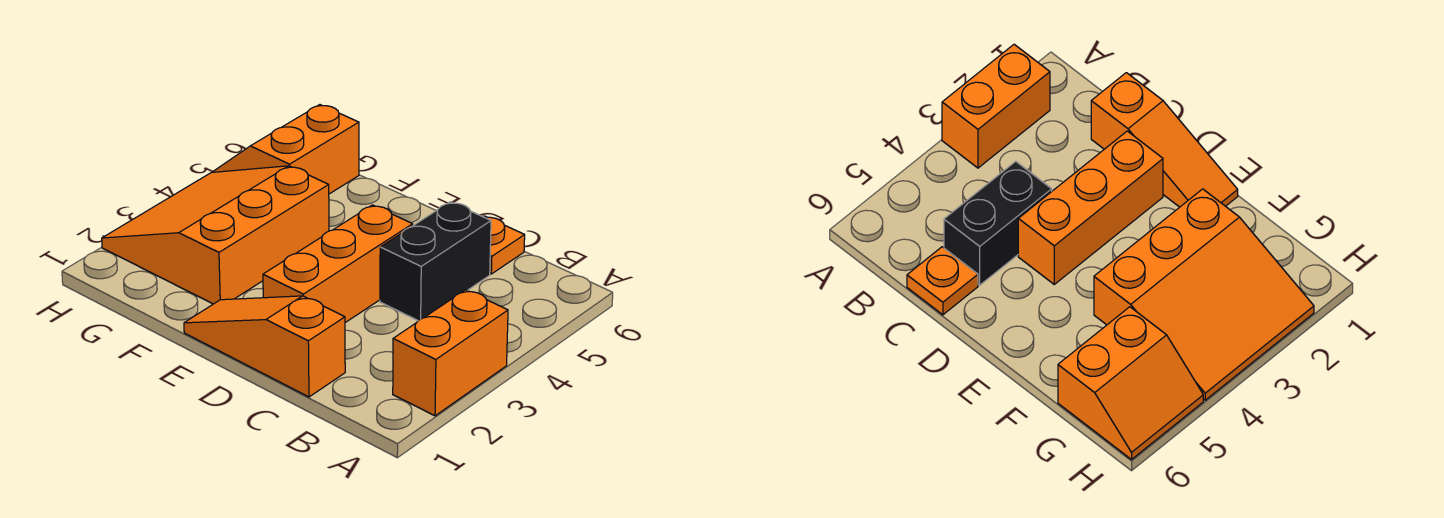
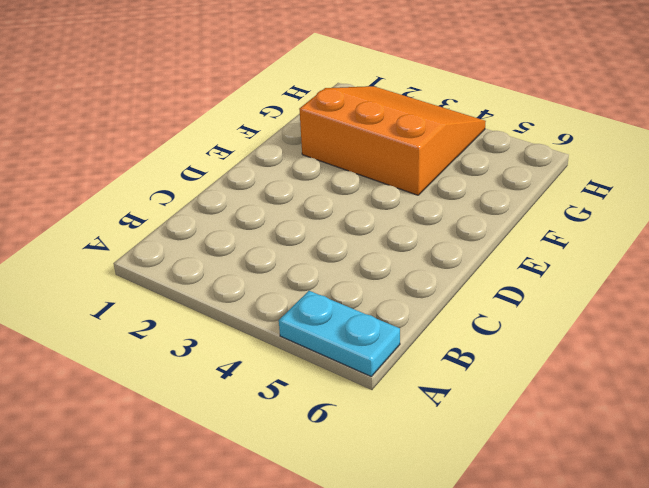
cyan 1x2 plate [279,291,400,376] -> none
none -> orange 1x2 brick [393,290,508,416]
none -> orange 1x3 slope [184,296,345,397]

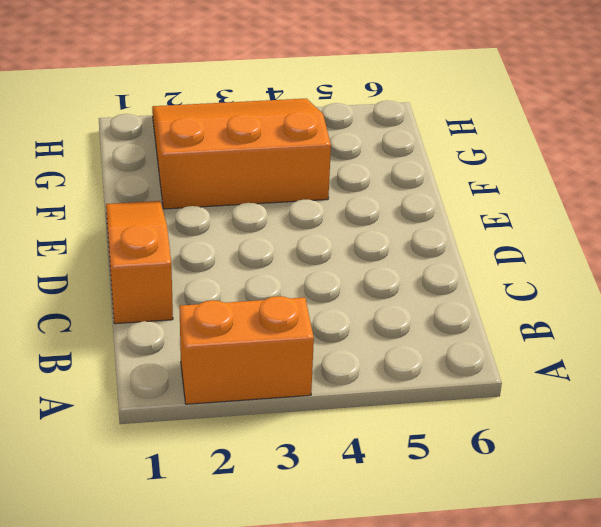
none -> black 1x2 brick [380,202,491,321]
none -> orange 1x1 plate [483,216,525,274]

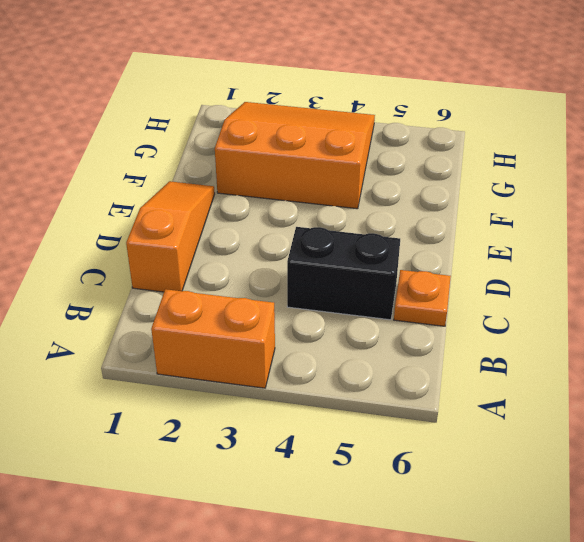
none -> orange 1x3 brick [263,205,413,323]
none -> orange 2x2 slope [213,105,359,194]

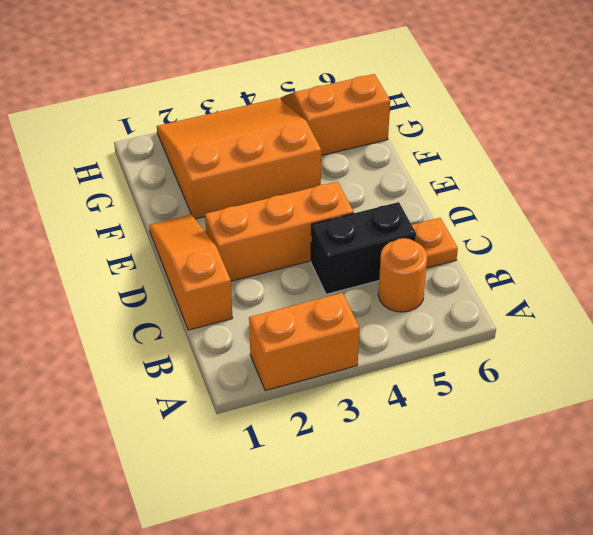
orange 1x1 round brick [378,238,427,312] -> none

